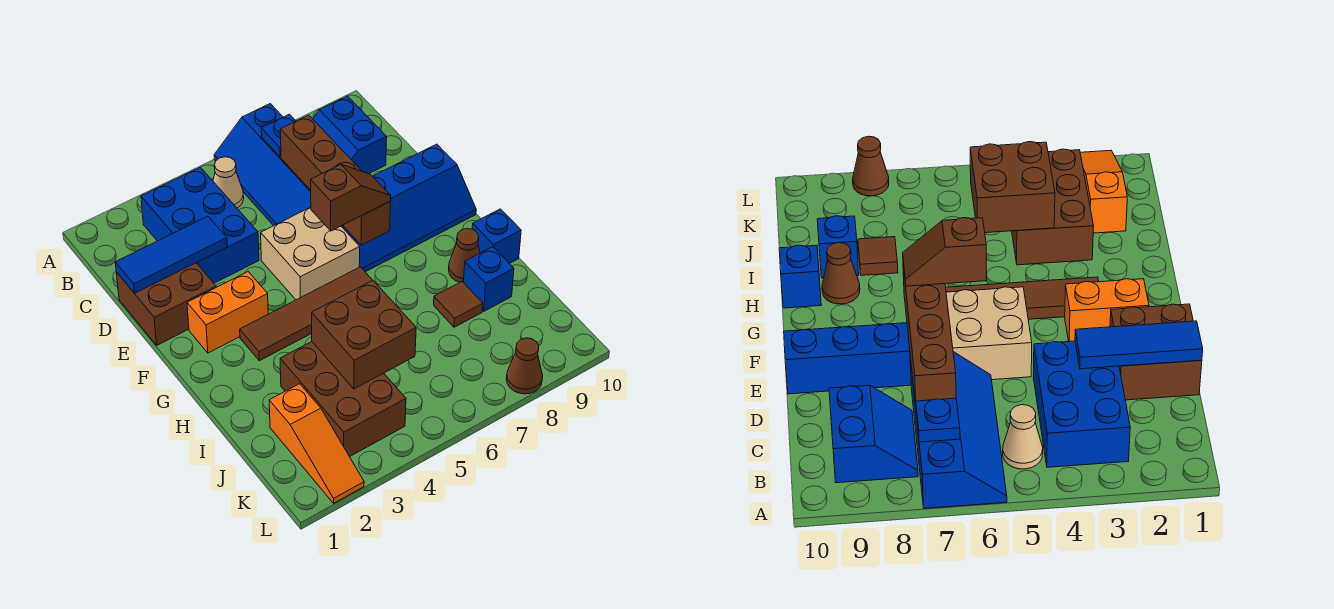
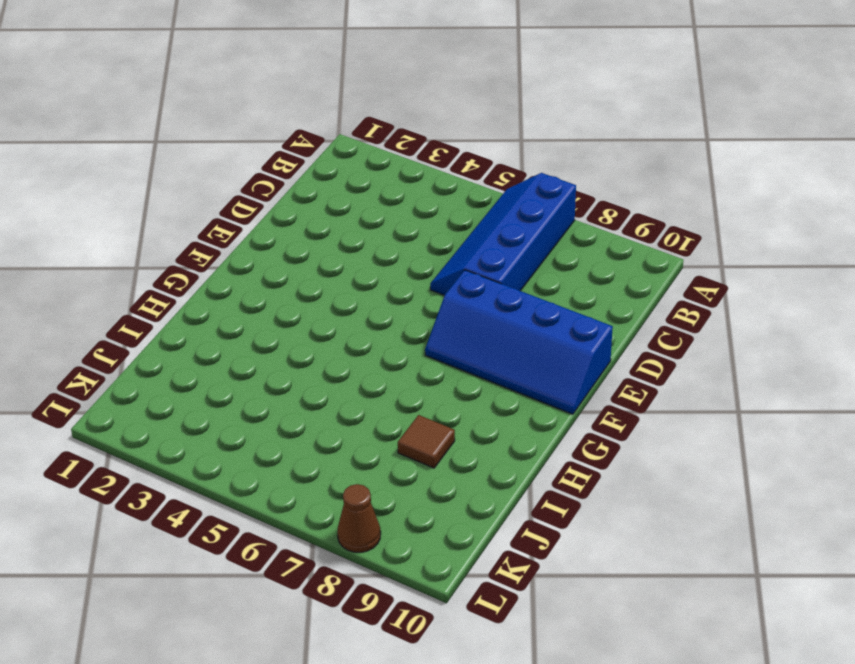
none -> blue 2x3 brick [141,167,259,283]
none -> tan 1x1 cone [213,157,244,208]
none -> blue 2x2 slope [313,96,387,174]

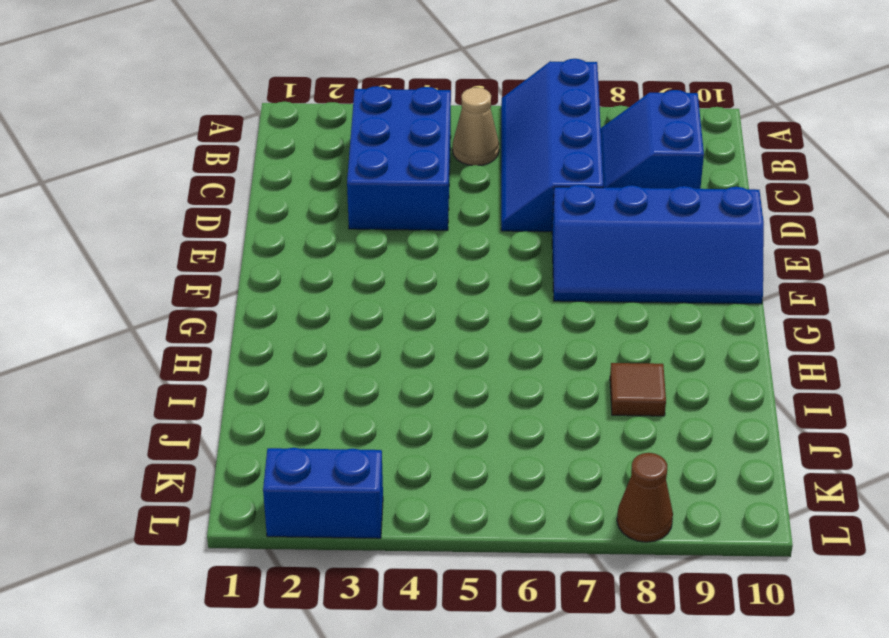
blue 1x2 brick [263,448,383,538] -> orange 1x3 slope [269,384,364,503]
none -> brown 2x2 brick [116,263,216,345]
none -> tan 2x2 brick [261,207,360,300]
none -> orange 1x2 brick [187,272,268,353]

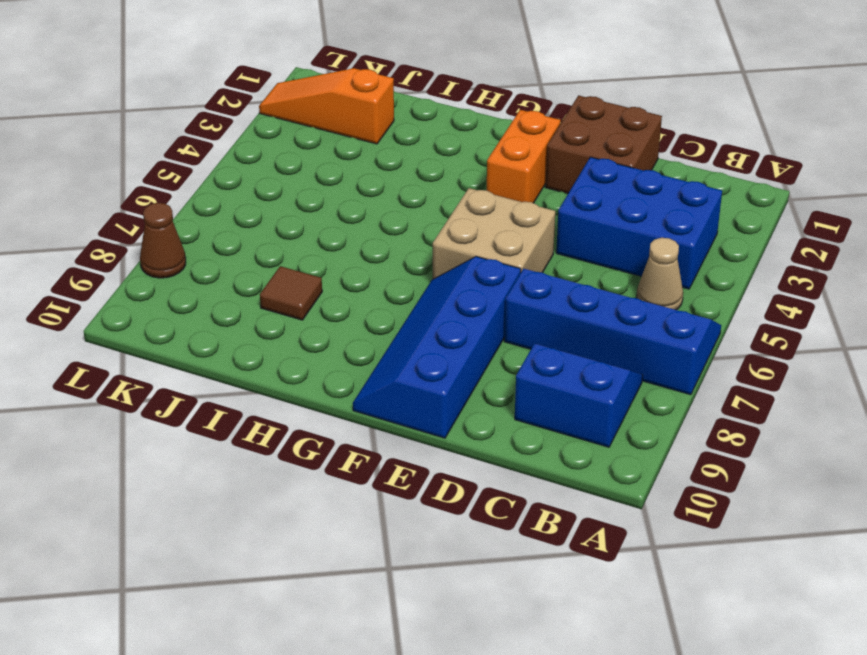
none -> brown 1x4 tile [240,267,373,361]
none -> brown 1x1 cone [449,229,480,283]
none -> blue 1x1 brick [472,209,521,263]

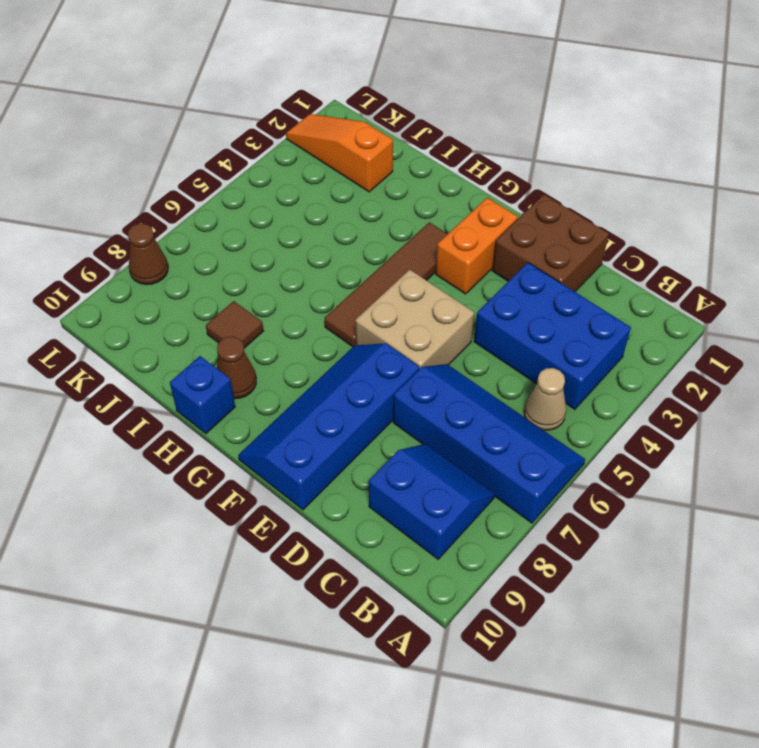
none -> brown 2x3 brick [280,342,406,457]
none -> blue 1x1 brick [464,247,514,311]
none -> blue 1x1 plate [261,114,296,157]

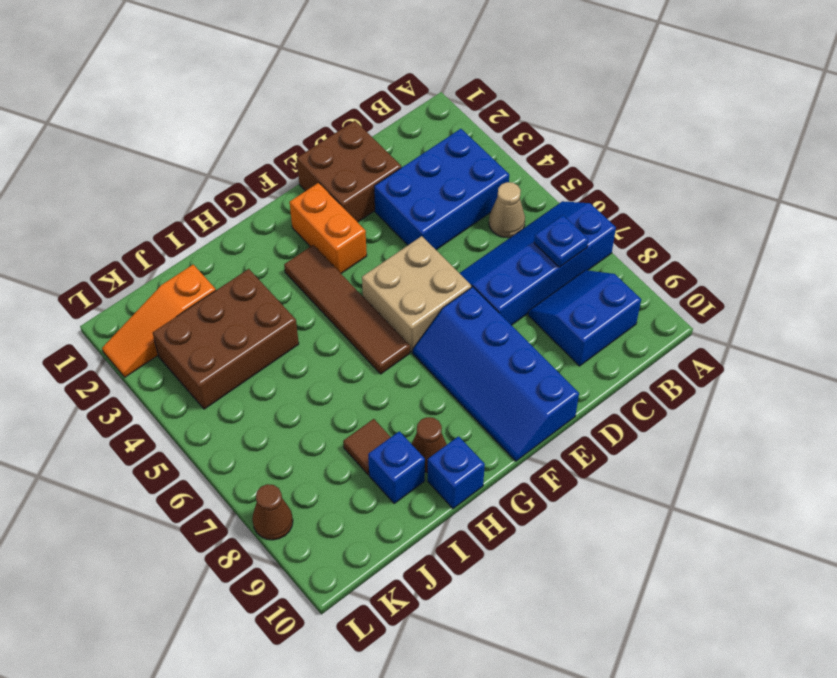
none -> brown 1x4 brick [280,115,390,245]
none -> blue 1x3 tile [115,216,227,293]
none -> brown 2x2 brick [312,281,416,389]

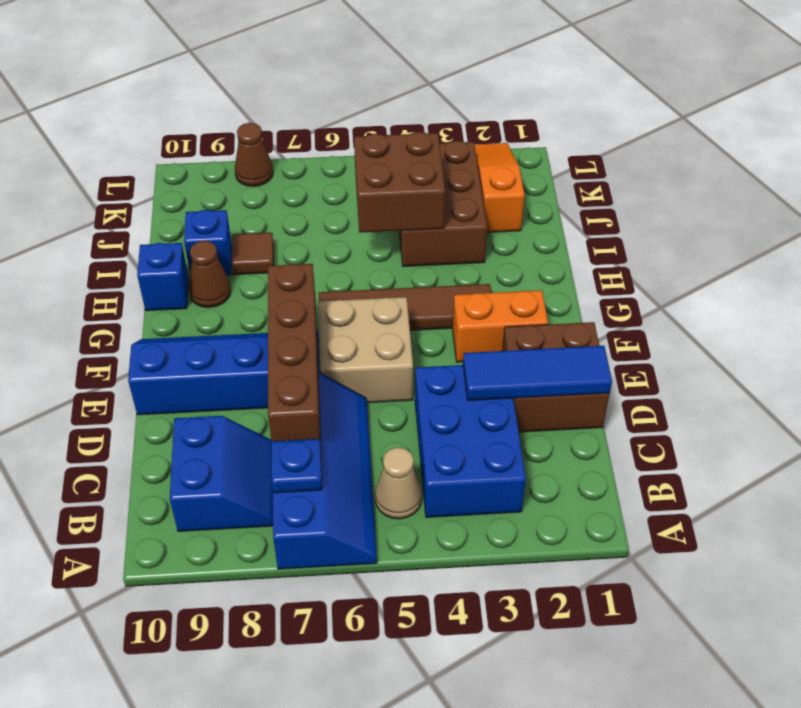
none -> brown 1x2 slope [311,164,391,231]

